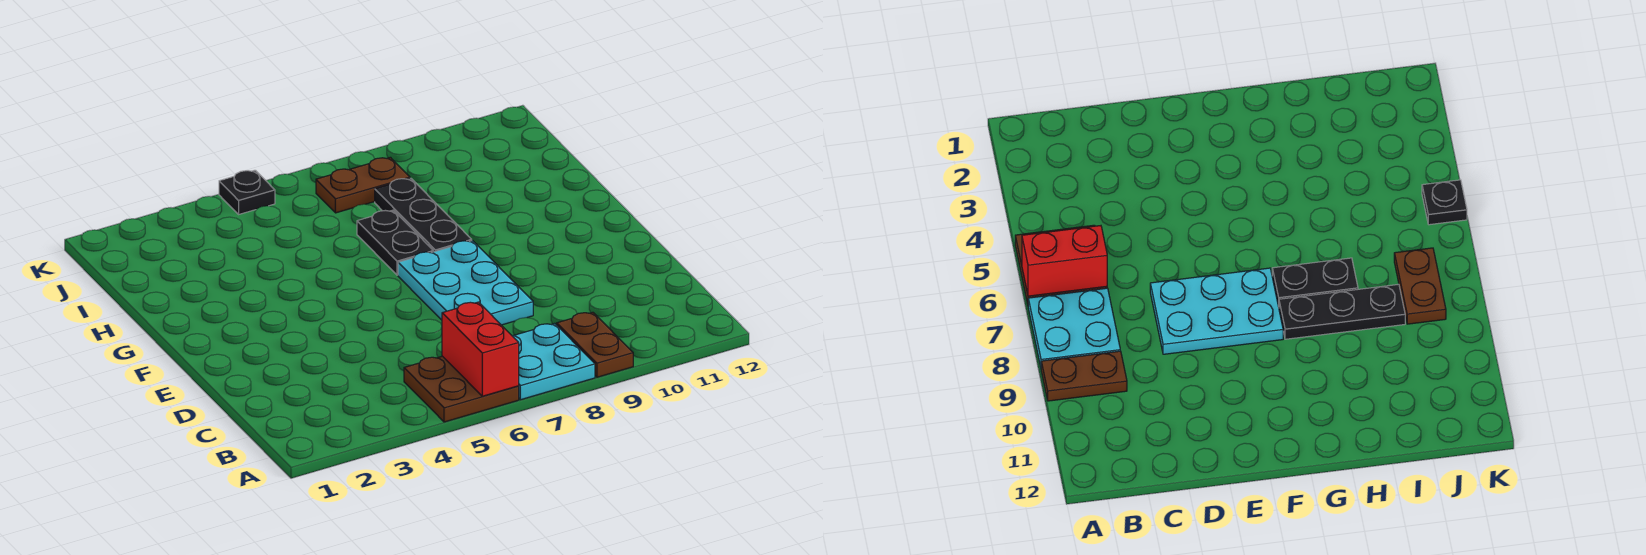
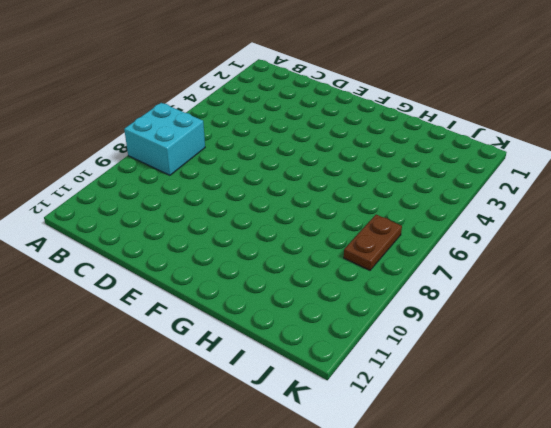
cyan 2x2 brick [124,103,205,175] -> cyan 2x2 plate [513,323,595,400]
none -> brown 2x2 plate [404,356,519,422]
none -> brown 1x2 plate [557,312,633,377]

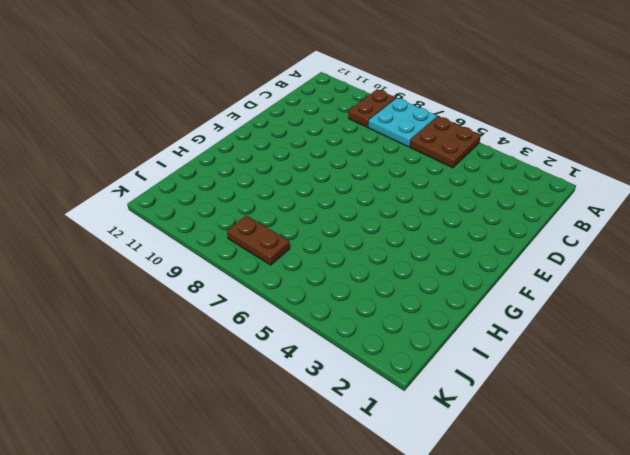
none -> cyan 2x3 plate [398,241,533,325]
none -> black 1x2 plate [357,210,433,275]

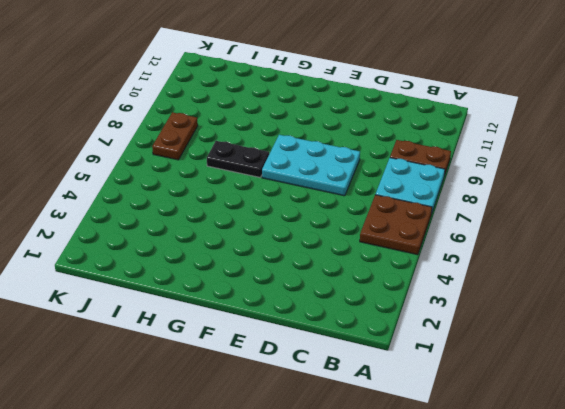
none -> black 1x3 plate [375,178,472,252]
none -> black 1x1 plate [219,170,275,214]

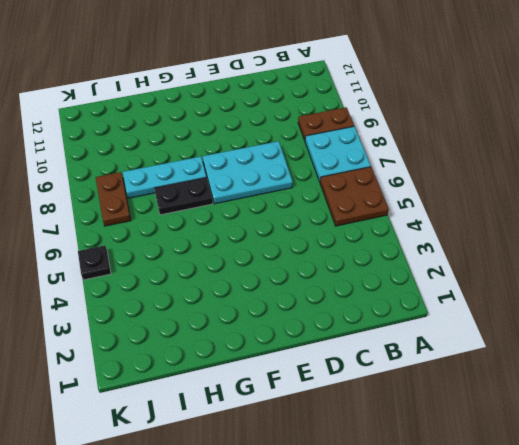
cyan 1x3 plate [123,157,207,198] -> black 1x3 plate [375,178,472,252]
none -> red 1x2 brick [442,302,519,396]

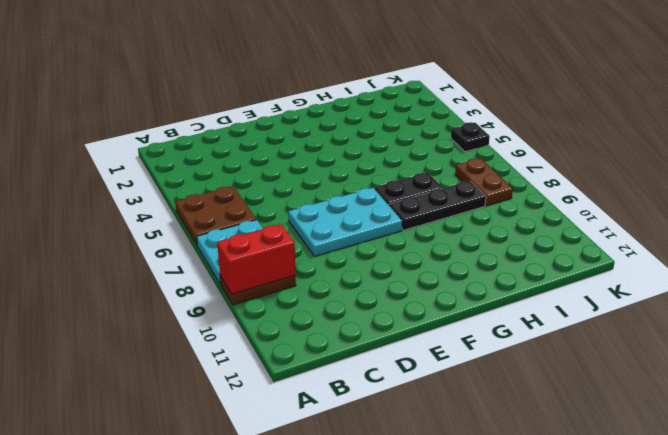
red 1x2 brick [217,224,296,294] -> red 1x2 brick moved to [442,302,519,396]

